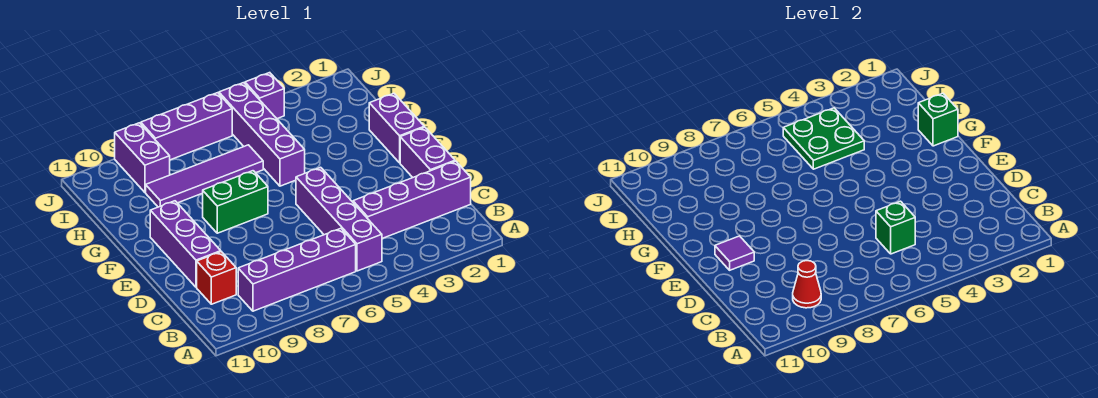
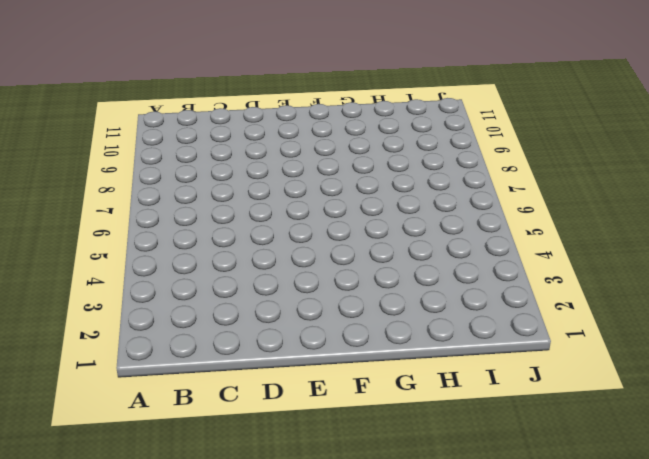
none -> purple 1x4 brick [296,167,382,271]
none -> purple 1x4 brick [238,228,356,311]
none -> purple 1x4 brick [353,161,471,238]

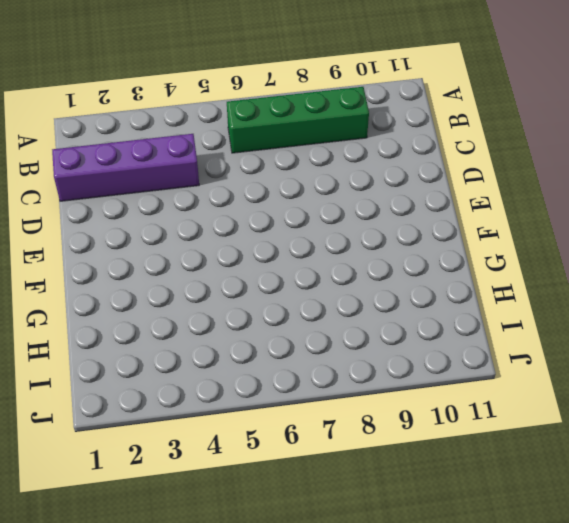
green 1x4 brick [227,87,369,153] -> purple 1x4 brick [238,228,356,311]
none -> purple 1x4 brick [296,167,382,271]
none -> red 1x1 brick [197,252,236,304]
none -> purple 1x2 brick [400,127,455,177]

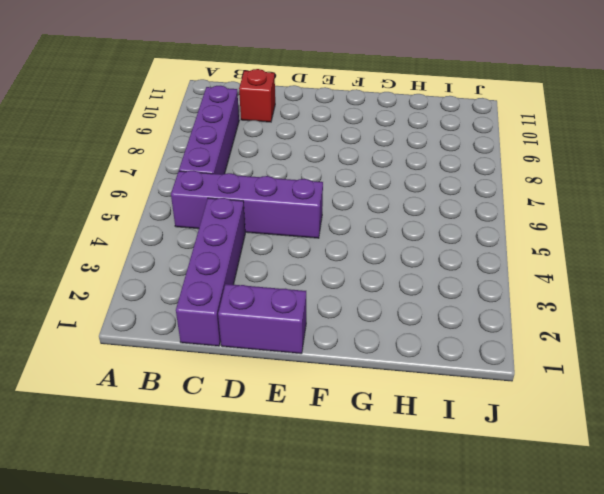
none -> purple 1x3 brick [150,201,221,287]
none -> purple 1x2 brick [369,93,424,163]
none -> green 1x2 brick [203,171,268,233]

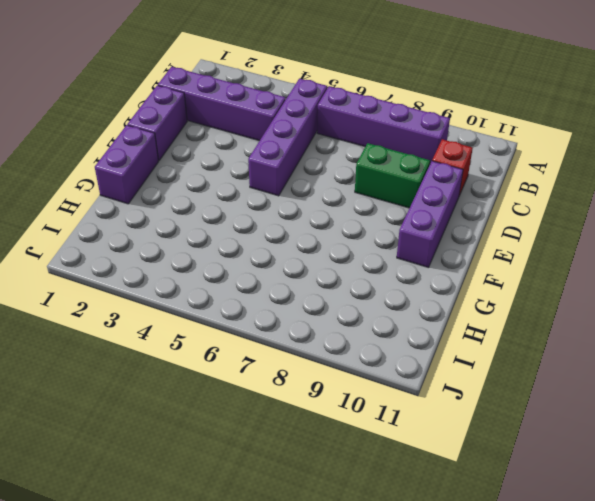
green 1x2 brick [355,143,430,208] -> green 1x2 brick moved to [203,171,268,233]
none -> purple 1x4 brick [219,83,305,186]
none -> purple 1x4 tile [146,145,263,207]
none -> purple 1x2 brick [115,123,170,192]

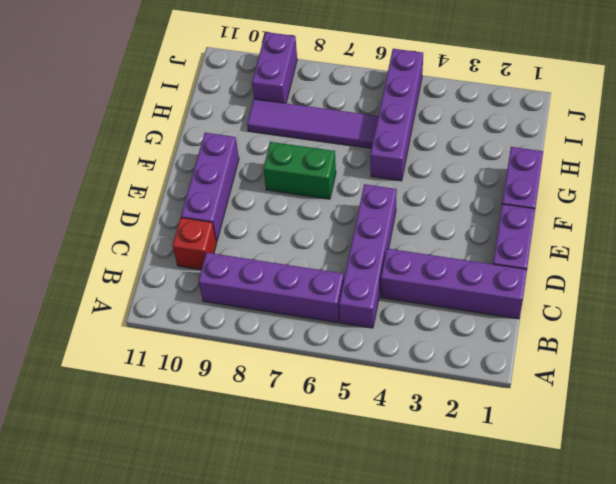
none -> purple 1x1 brick [245,73,284,119]
none -> purple 1x3 brick [141,93,232,160]
none -> red 1x1 cone [793,261,821,308]

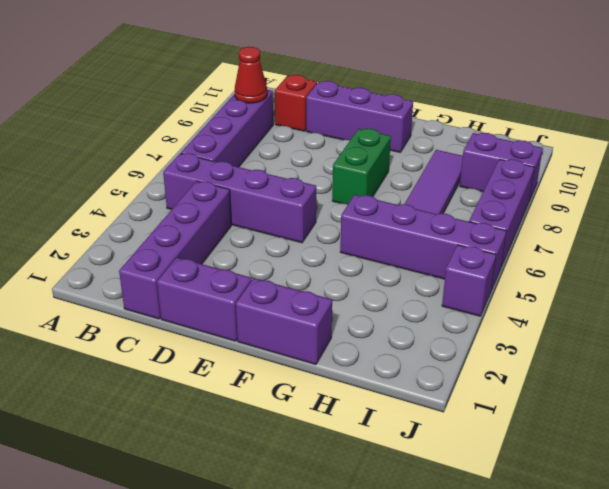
none -> green 1x1 brick [876,201,915,254]
none -> purple 1x1 tile [715,236,754,270]
none -> green 1x1 brick [918,93,958,146]

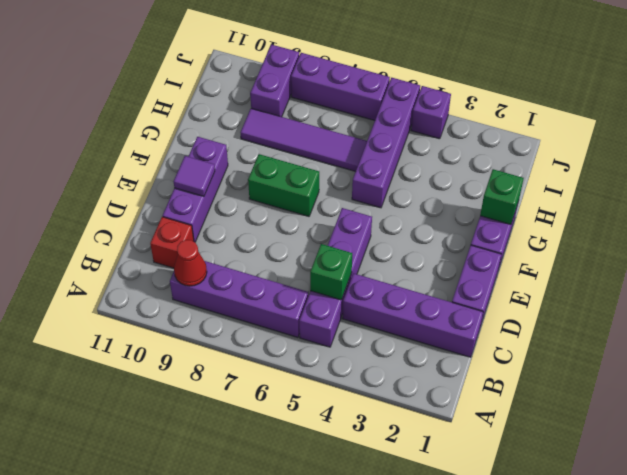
none -> green 2x2 plate [783,108,864,169]

